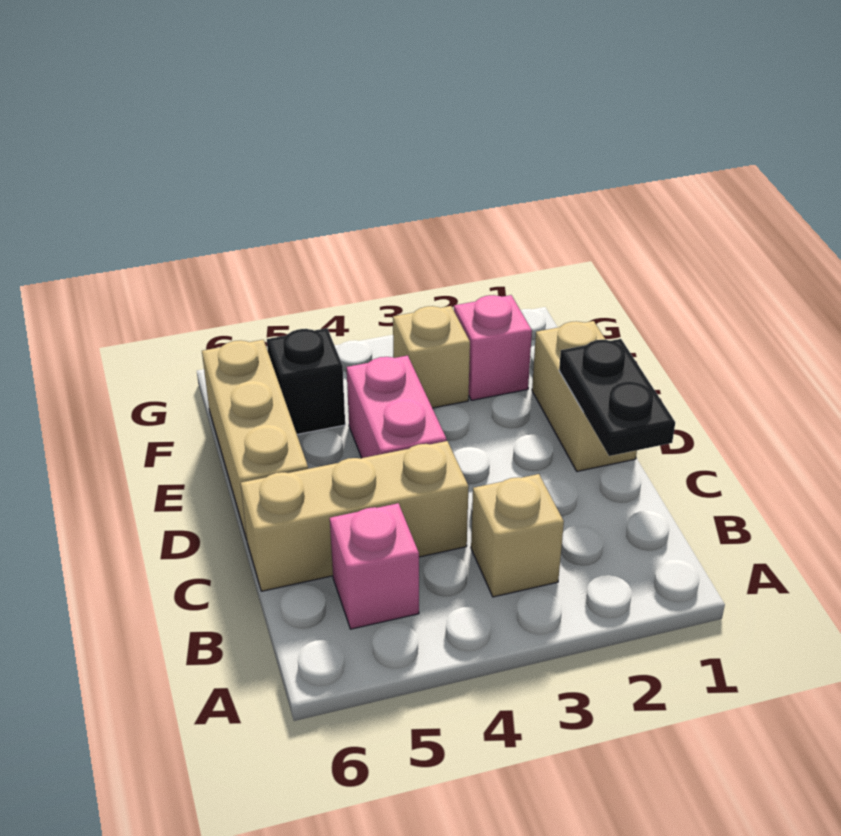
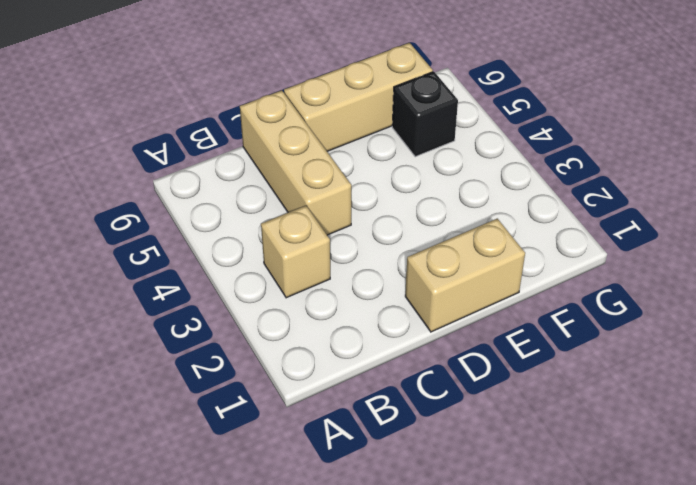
none -> pink 1x1 brick [330,503,419,629]
none -> pink 1x2 brick [347,356,447,458]

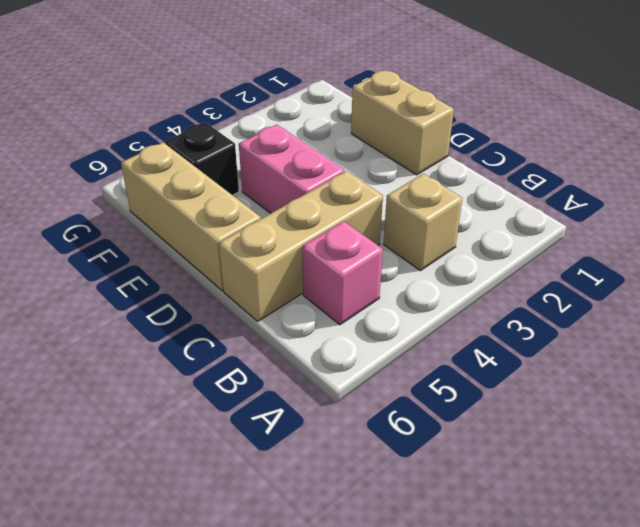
none -> pink 1x1 brick [454,295,532,400]
none -> tan 1x1 brick [393,306,470,408]

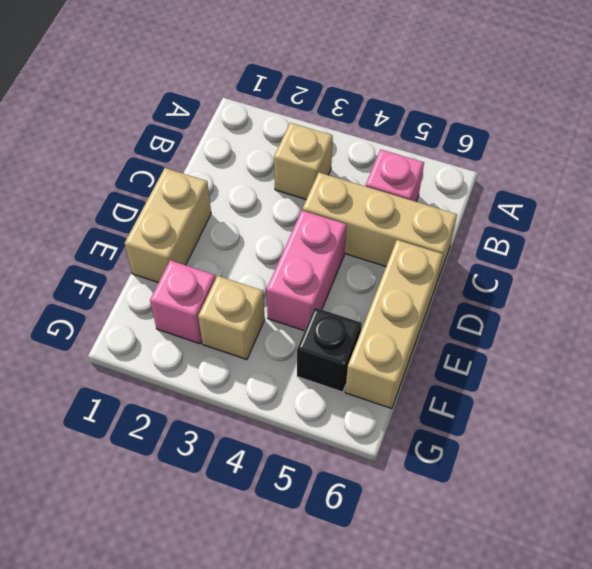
none -> black 1x2 plate [559,339,675,456]

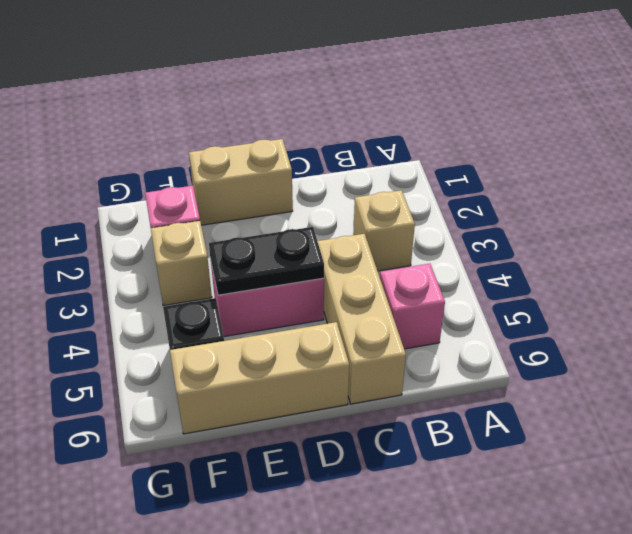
black 1x2 plate [209,227,324,295] -> black 1x2 plate moved to [559,339,675,456]

